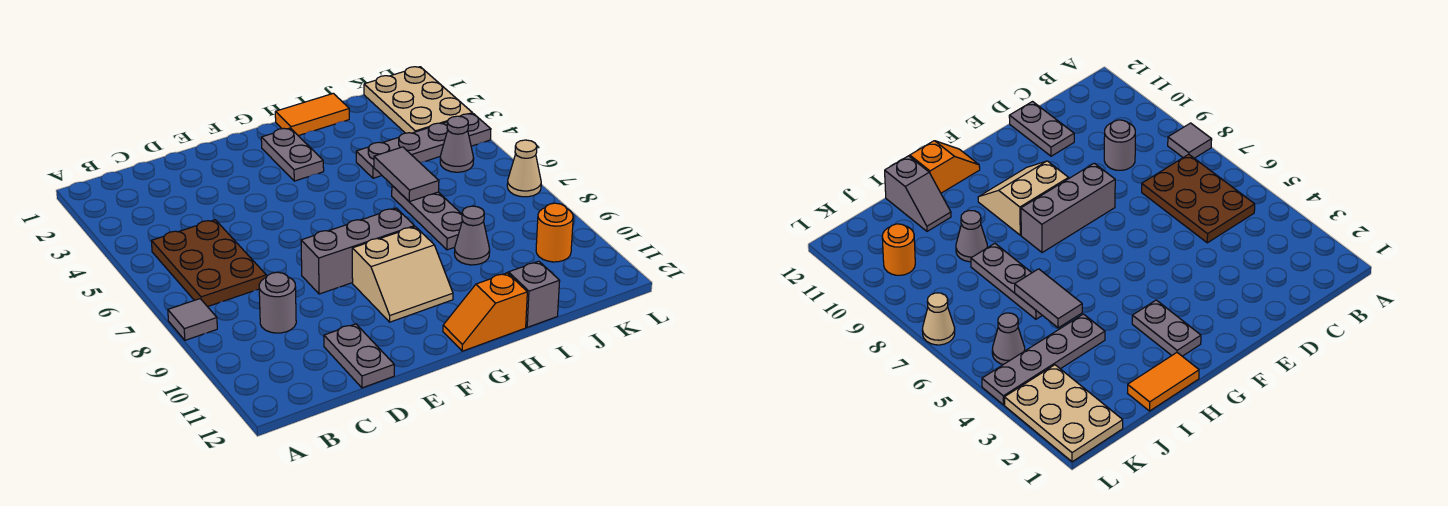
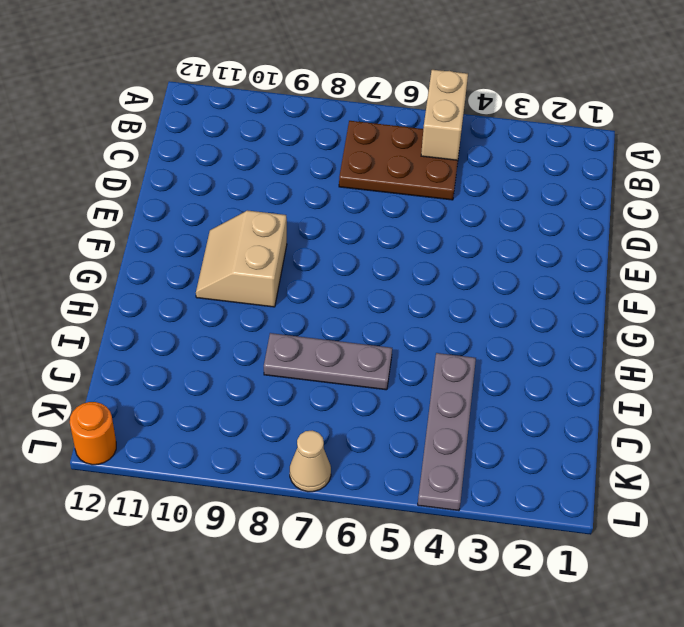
tan 1x2 brick [421,70,468,160] -> none
orange 1x1 round brick [70,402,116,465] -> orange 1x1 round brick moved to [536,203,573,262]
none -> grey 1x1 tile [168,299,217,340]
none -> grey 1x1 round brick [259,272,296,333]
none -> grey 1x2 plate [324,324,394,388]

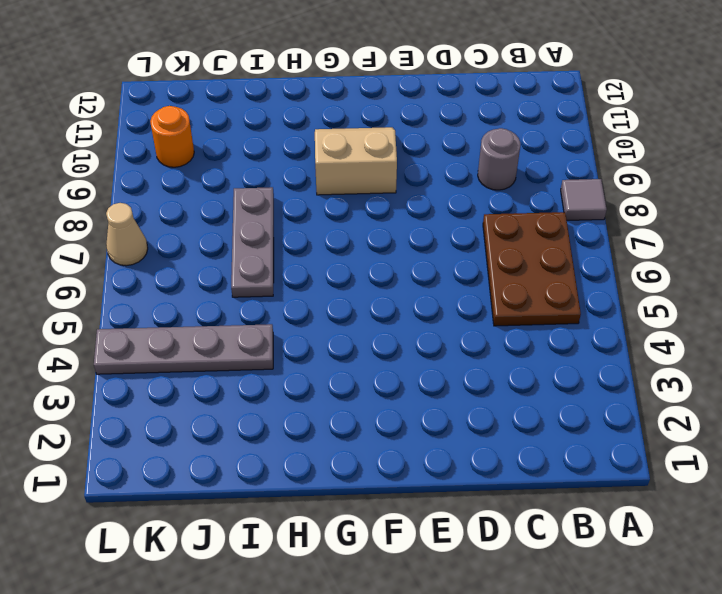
none -> grey 1x2 plate [324,324,394,388]
none -> grey 1x3 brick [301,208,415,294]
none -> grey 1x2 plate [261,128,324,181]

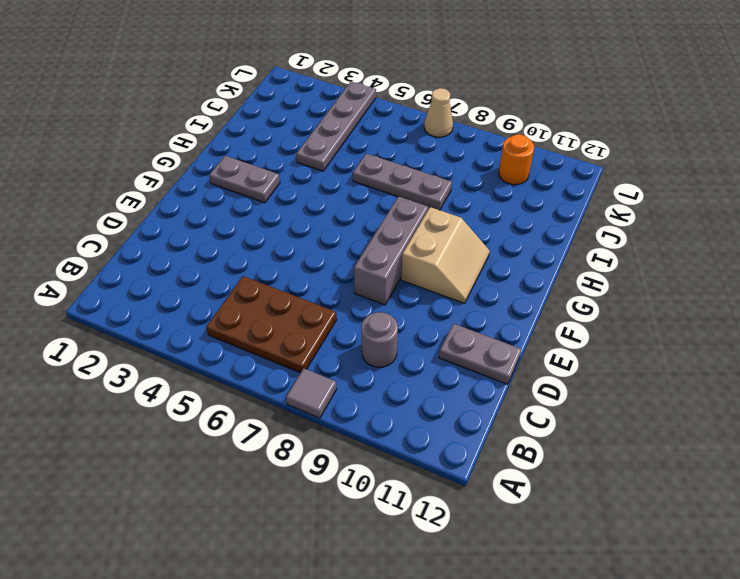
none -> orange 1x2 slope [443,273,527,351]
none -> orange 1x2 tile [275,93,349,136]
none -> grey 1x1 cone [454,206,490,265]

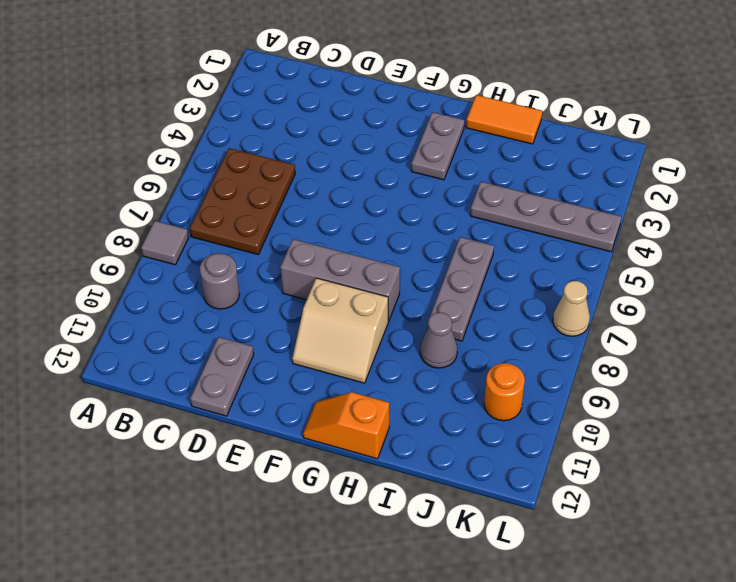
none -> grey 1x2 slope [507,261,560,327]
none -> tan 2x3 plate [364,67,472,133]
none -> grey 1x1 cone [440,116,474,172]

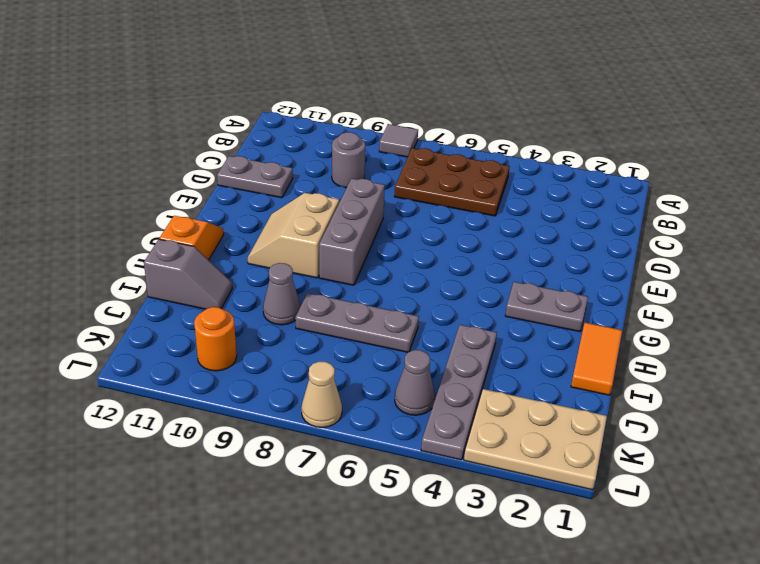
none -> grey 1x2 tile [374,147,439,202]

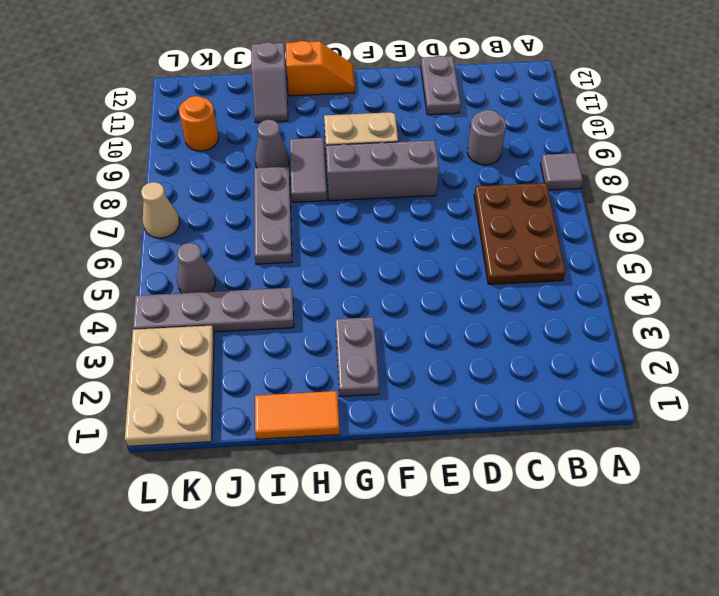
grey 1x2 tile [290,138,327,202] -> grey 1x2 tile moved to [374,147,439,202]

